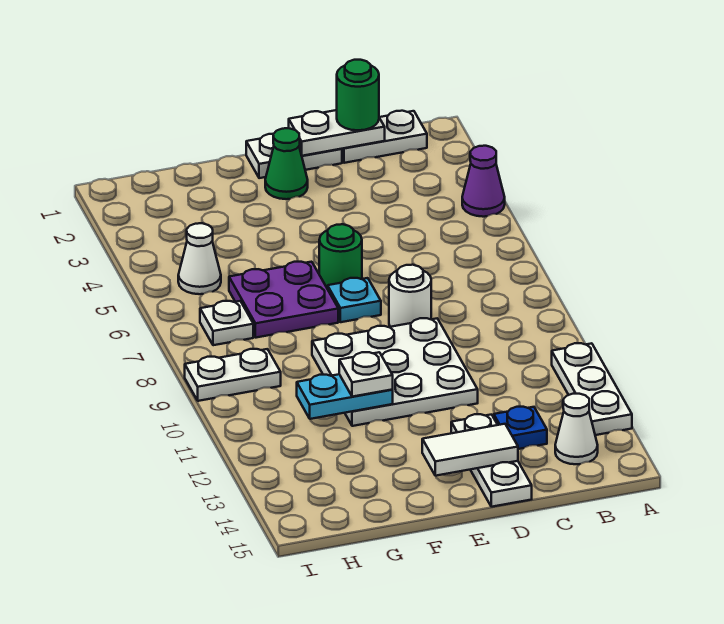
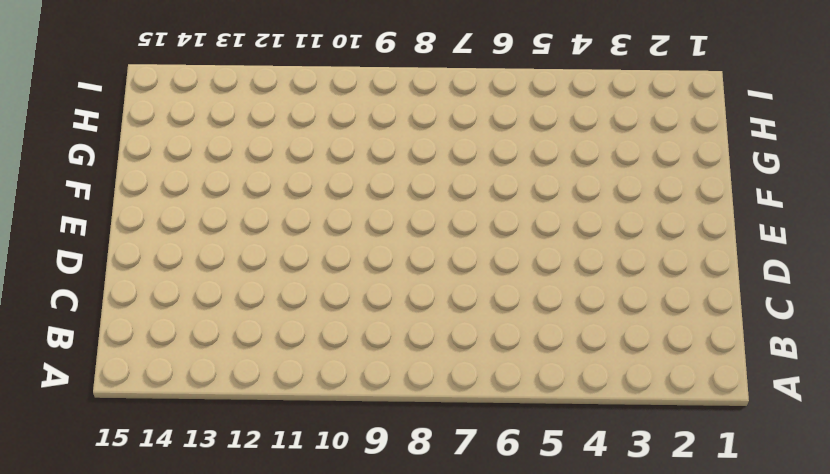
none -> purple 1x1 cone [462,146,505,217]
none -> white 1x3 plate [552,343,632,435]
none -> white 1x2 plate [342,111,427,163]

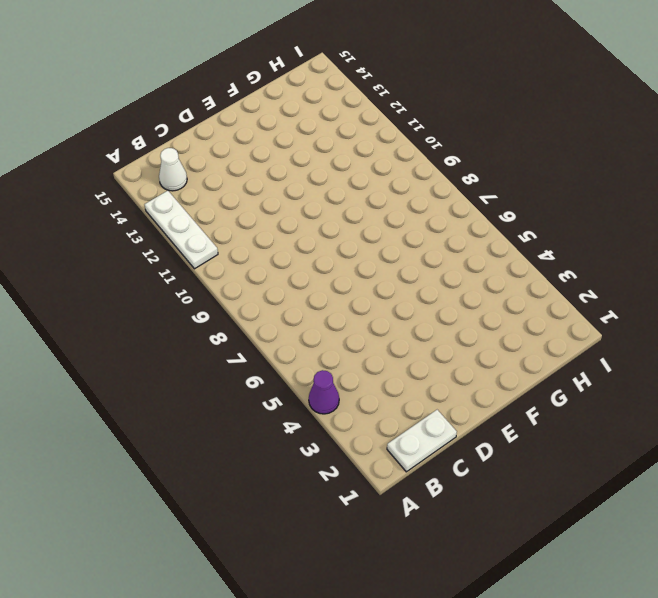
none -> blue 1x1 plate [494,407,547,449]
none -> white 1x2 plate [246,134,342,178]
none -> white 1x1 round brick [389,265,431,327]

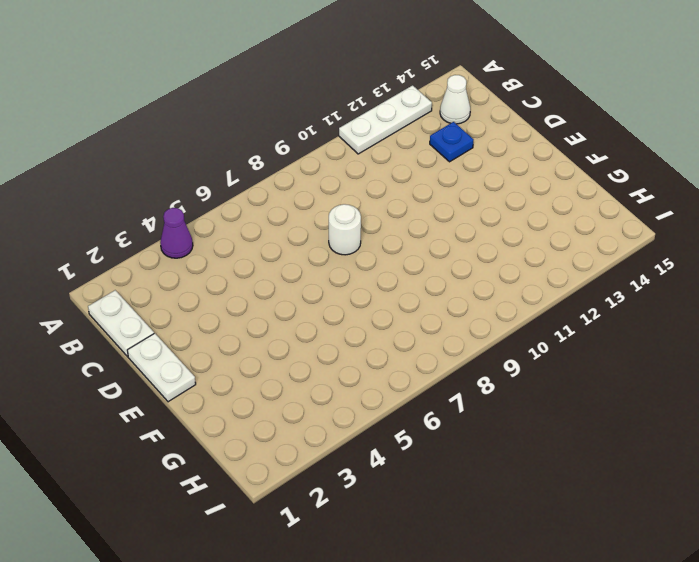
none -> white 3x3 plate [312,318,478,426]
none -> white 1x3 plate [451,414,532,507]
none -> green 1x1 cone [265,128,308,199]

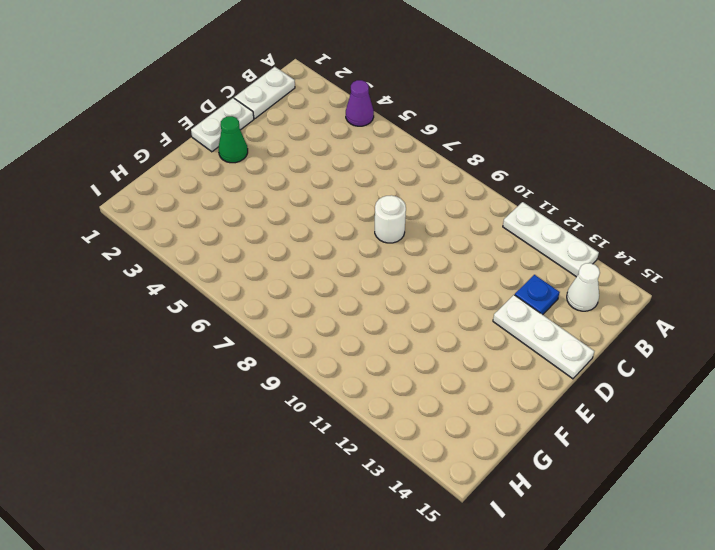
none -> white 3x3 plate [312,318,478,426]
none -> green 1x1 round brick [319,224,362,289]
none -> cyan 1x1 plate [328,278,381,322]

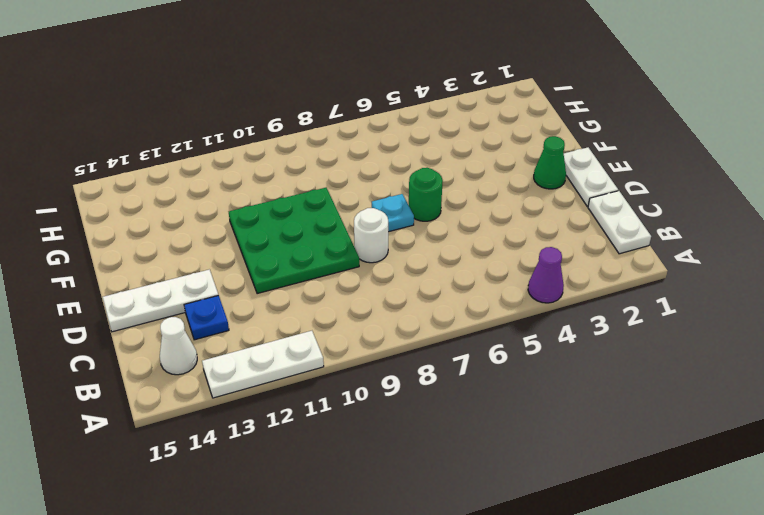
green 3x3 plate [229,188,359,294] -> white 3x3 plate [312,318,478,426]
none -> purple 2x2 plate [229,261,338,338]
none -> white 1x1 cone [178,223,221,294]
none -> white 1x1 plate [200,301,253,345]

